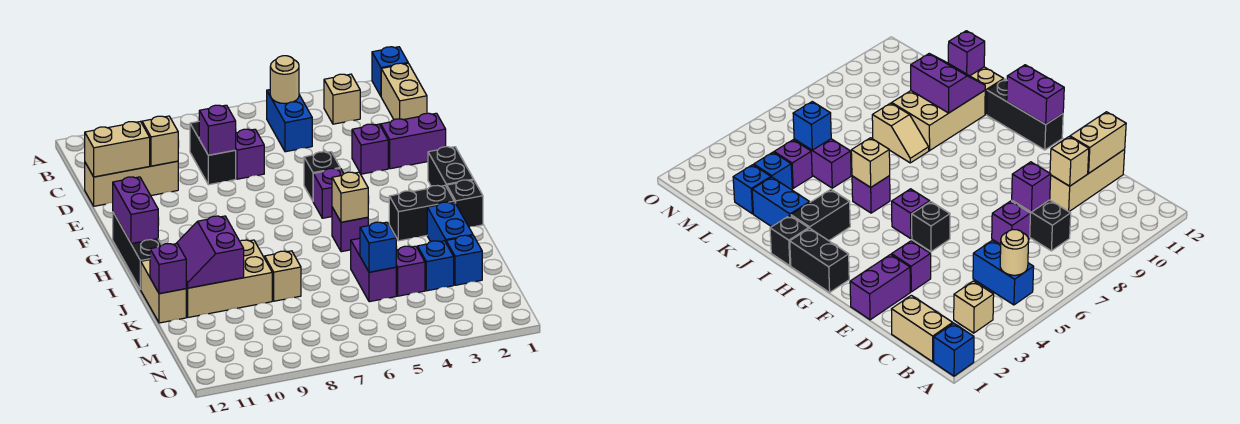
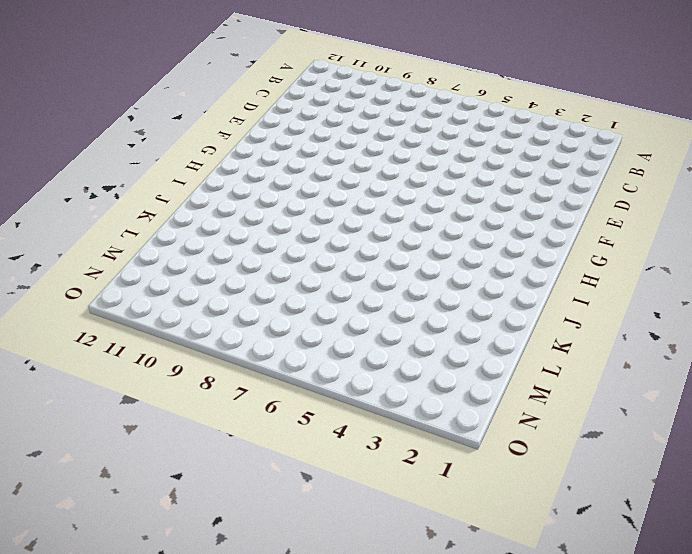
none -> blue 1x1 brick [372,47,408,96]
none -> tan 1x2 brick [381,63,427,120]
none -> tan 1x1 brick [324,74,360,124]
none -> blue 1x2 brick [267,90,312,152]

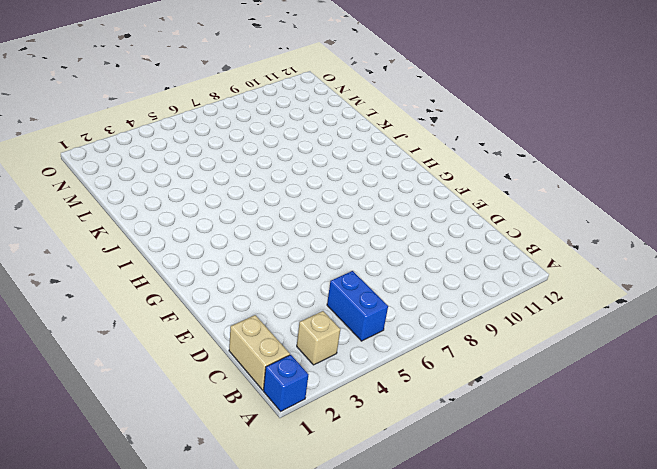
none -> black 1x2 brick [190,121,236,185]
none -> purple 1x1 brick [235,129,264,179]
none -> tan 1x3 brick [85,161,178,206]
none -> purple 1x2 brick [381,113,446,169]

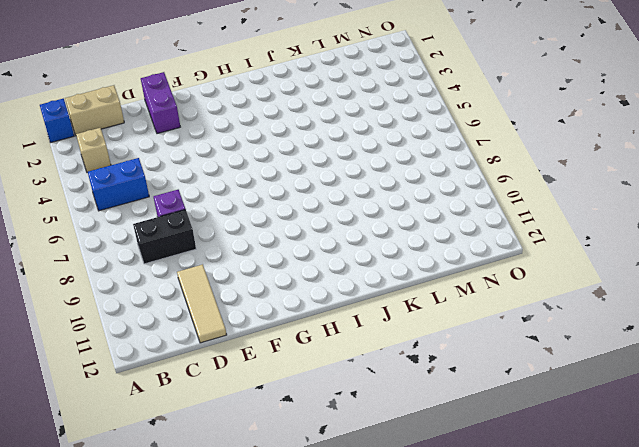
tan 1x3 tile [177,264,227,343] -> tan 1x3 brick [85,161,178,206]
none -> purple 1x1 brick [352,124,388,174]
none -> black 1x1 brick [304,152,340,201]
none -> black 1x2 brick [428,147,474,187]
none -> purple 1x1 brick [313,168,344,218]

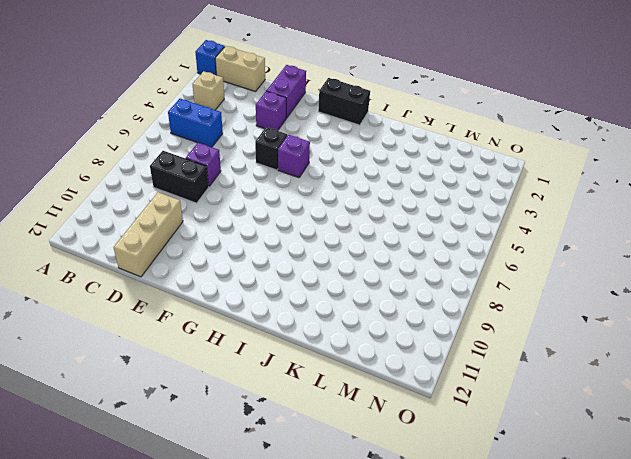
none -> black 1x3 brick [113,213,161,289]
none -> black 1x1 brick [447,180,483,227]
none -> black 1x2 brick [389,185,454,241]
none -> purple 1x1 brick [332,207,368,252]

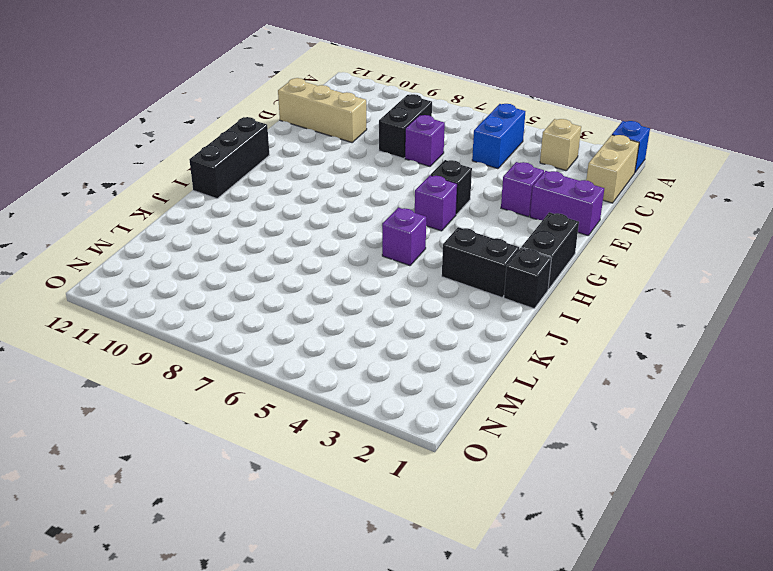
none -> blue 1x2 brick [427,202,473,242]
none -> tan 1x2 slope [264,251,301,301]
none -> tan 2x3 brick [186,240,272,317]
none -> tan 1x2 brick [140,260,186,323]

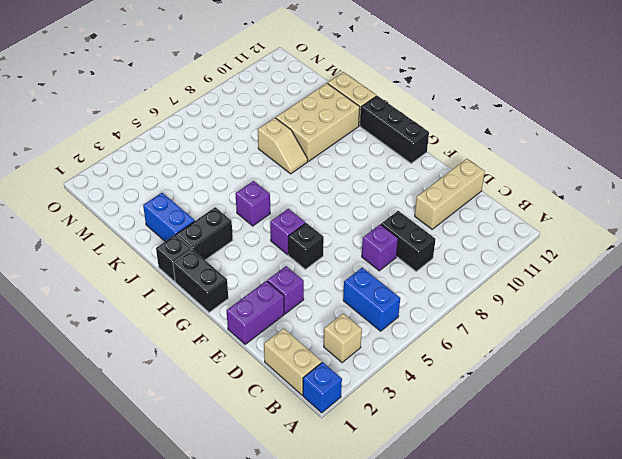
none -> purple 1x2 brick [351,238,396,302]
none -> blue 1x1 brick [446,235,482,285]
none -> blue 1x1 brick [417,241,454,291]
none -> purple 1x1 brick [396,246,425,296]

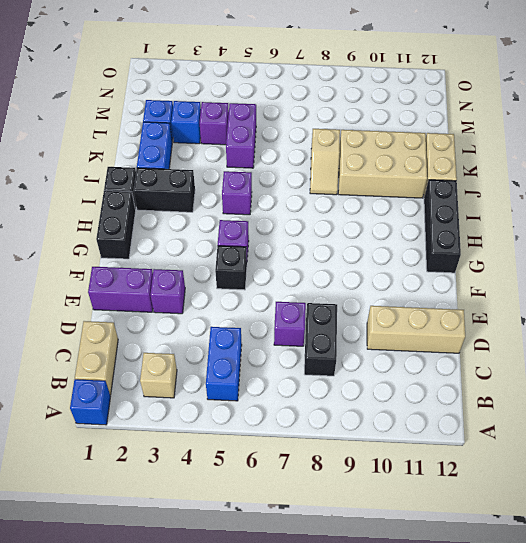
none -> tan 1x1 round brick [270,56,299,104]
none -> purple 1x1 brick [199,105,236,155]
none -> tan 1x1 brick [142,116,178,166]
none -> tan 1x2 brick [85,122,150,177]

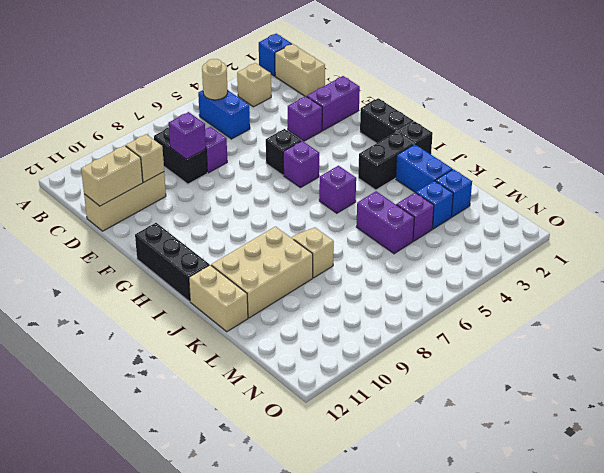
none -> purple 1x2 brick [113,177,158,244]
none -> tan 1x1 brick [332,172,368,222]
none -> purple 2x2 slope [176,216,244,288]
none -> purple 1x1 brick [150,244,187,294]

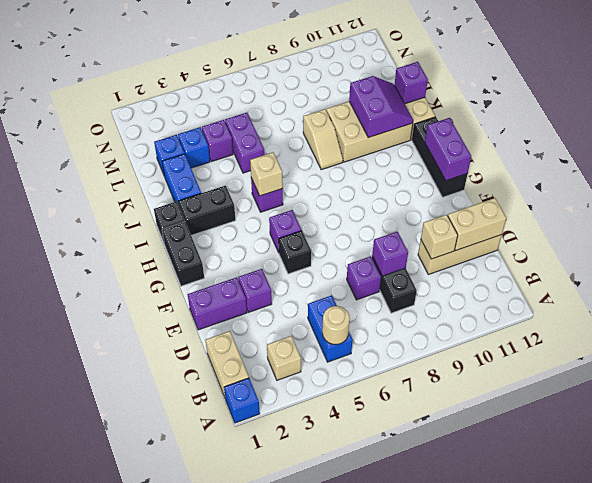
none -> blue 1x1 brick [360,222,396,272]

